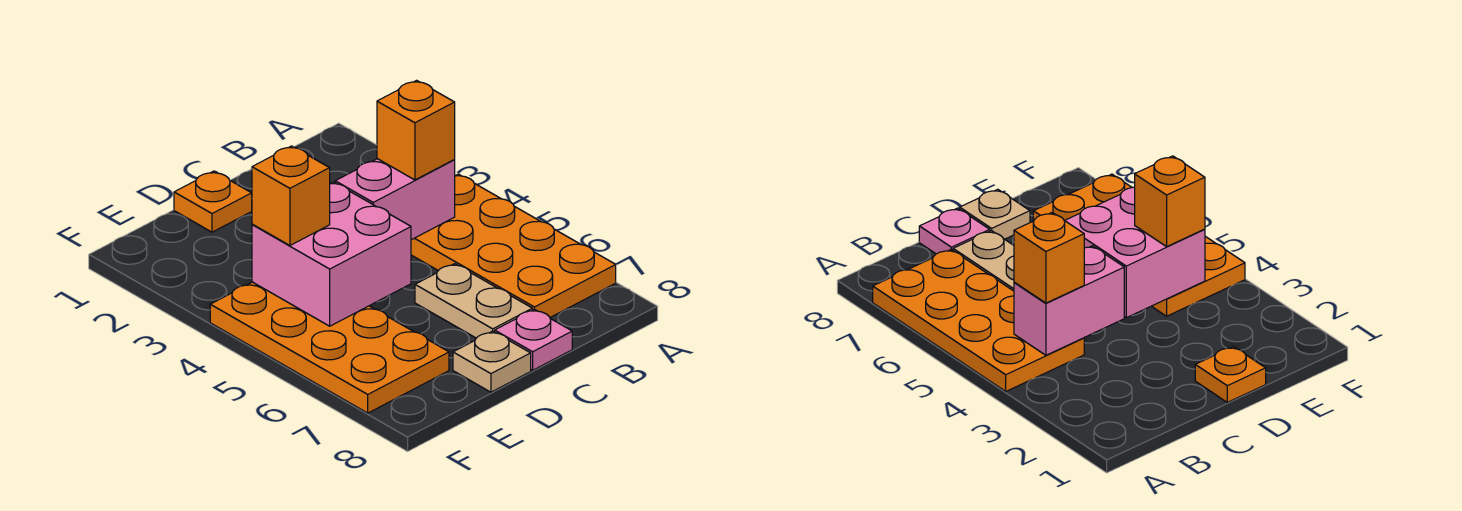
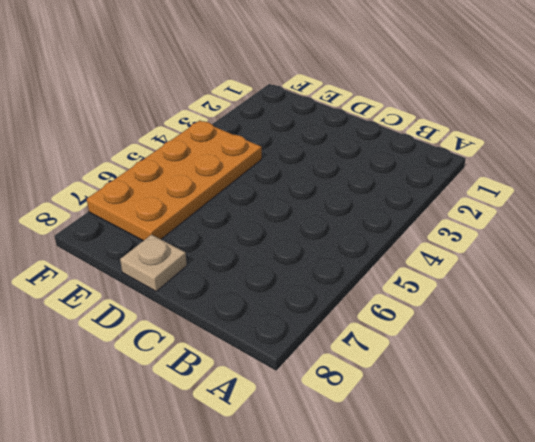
none -> orange 2x4 plate [411,174,616,317]
none -> tan 1x2 plate [415,264,532,338]

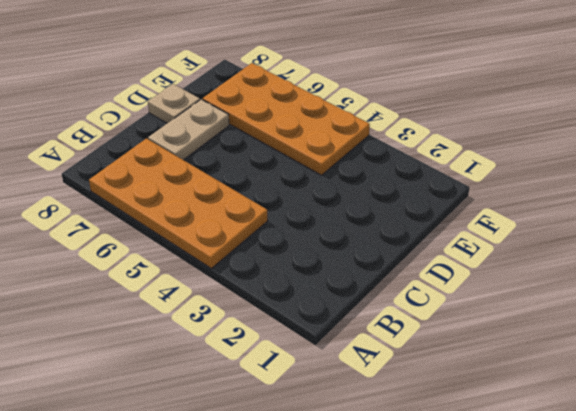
tan 1x2 plate [148,99,229,160] -> tan 1x2 plate turned to [415,264,532,338]
none -> pink 1x1 plate [495,309,572,370]
none -> orange 1x1 plate [174,171,252,232]

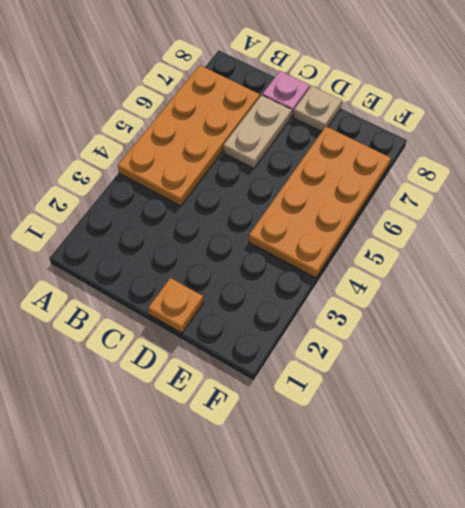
none -> pink 1x2 brick [335,159,455,240]
none -> pink 2x2 brick [252,182,411,326]

